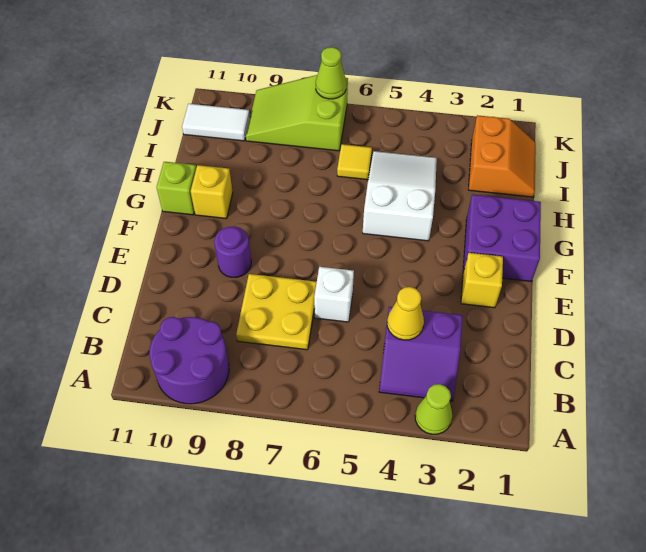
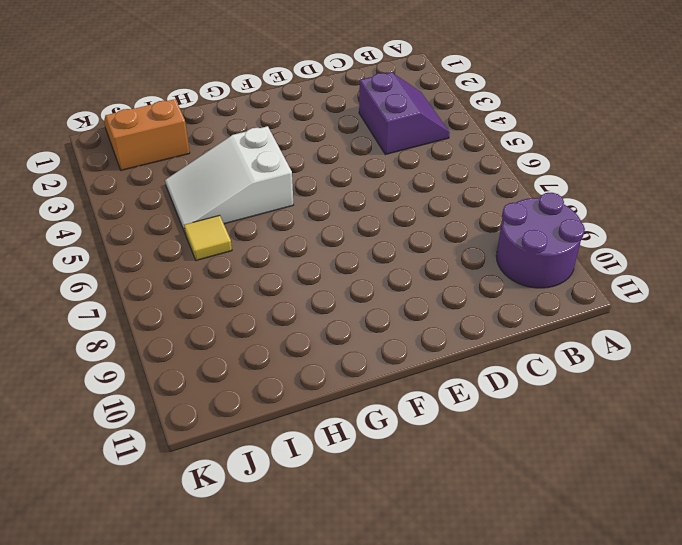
none -> lime 1x1 cone [415,384,452,434]
none -> yellow 2x2 plate [236,274,317,350]
none -> white 1x1 brick [314,267,354,322]

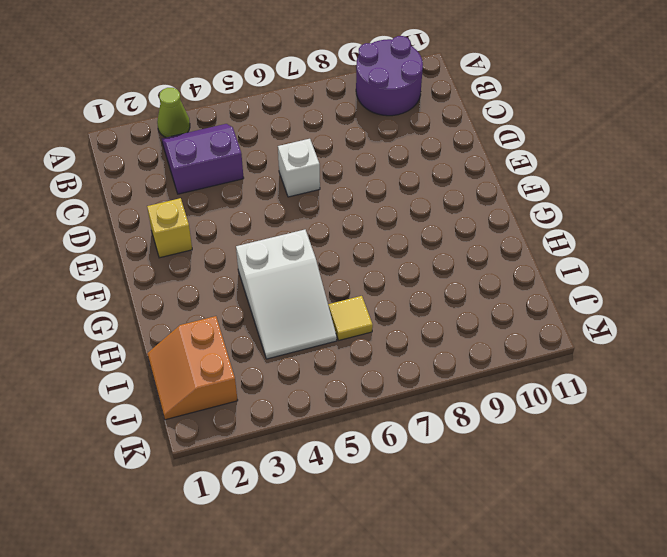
none -> yellow 2x2 plate [236,274,317,350]
none -> purple 1x1 round brick [214,226,251,277]
none -> purple 2x2 brick [463,194,541,282]

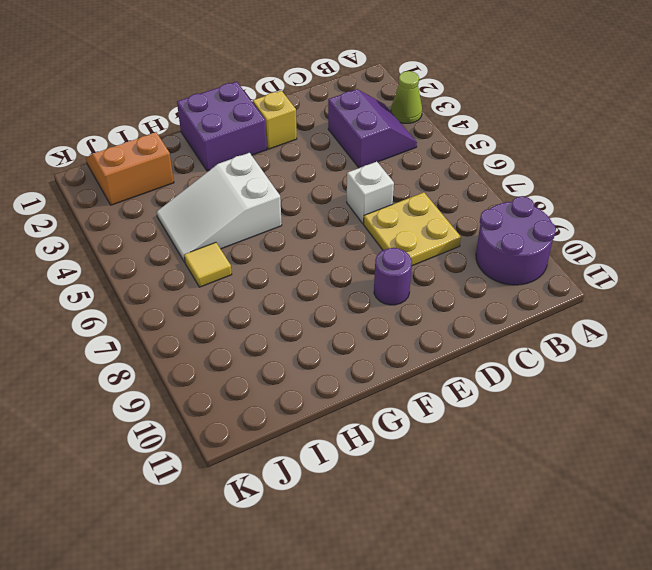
none -> yellow 1x1 brick [191,165,233,219]
none -> lime 1x1 brick [157,162,196,215]
none -> lime 2x3 slope [246,75,348,151]

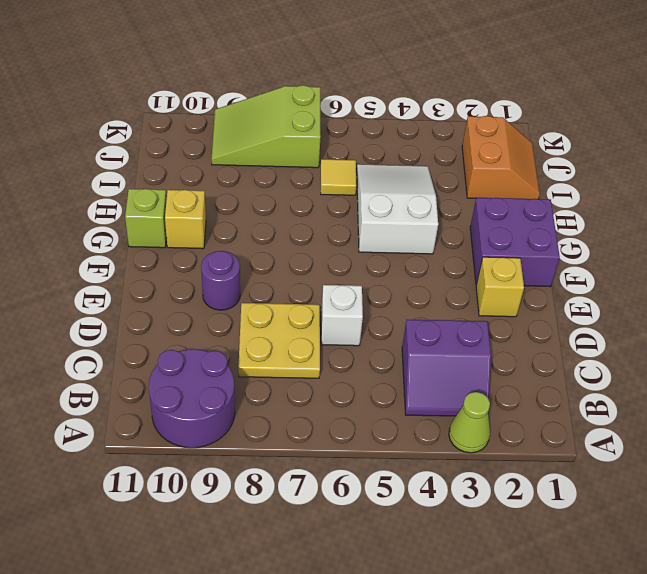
none -> white 1x2 tile [182,104,250,141]
none -> yellow 1x1 cone [387,287,424,340]
none -> lime 1x1 cone [316,47,346,99]

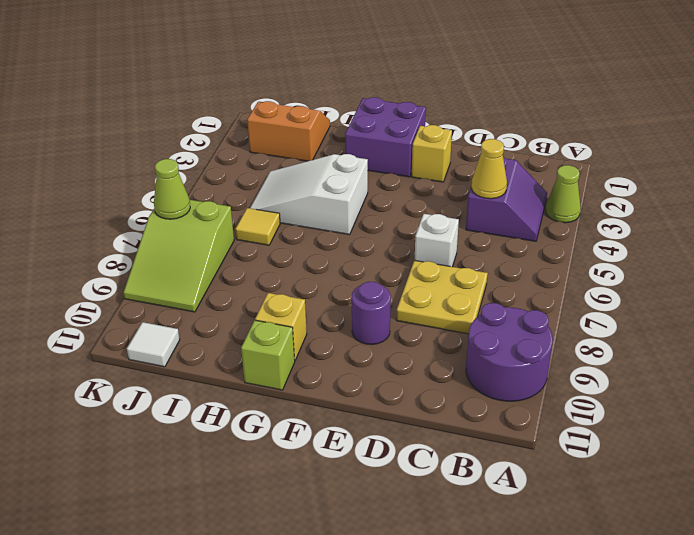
white 1x1 tile [127,322,180,367] -> white 1x2 tile [182,104,250,141]

